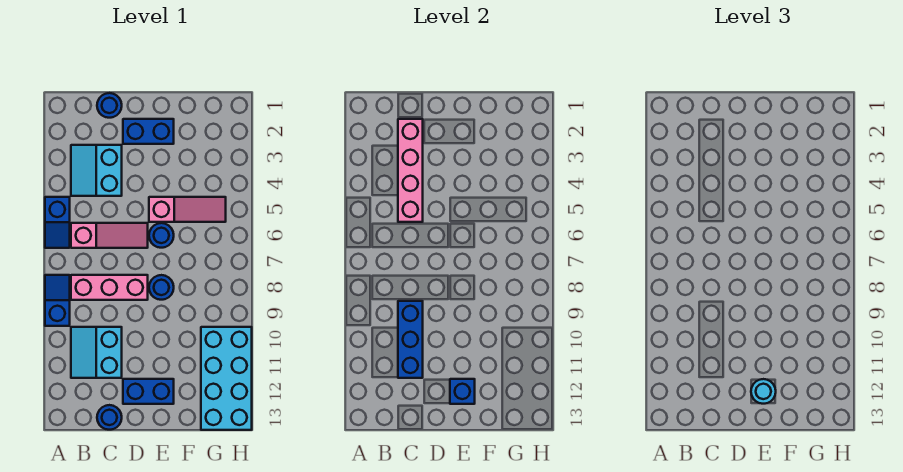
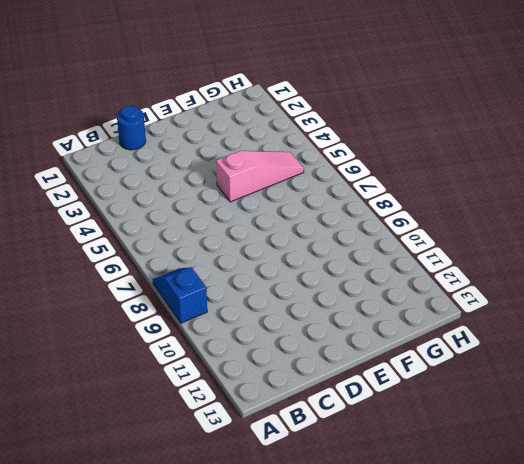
none -> blue 1x2 slope [45,197,70,248]
none -> cyan 2x2 slope [71,145,122,196]
none -> pink 1x3 slope [71,223,148,248]

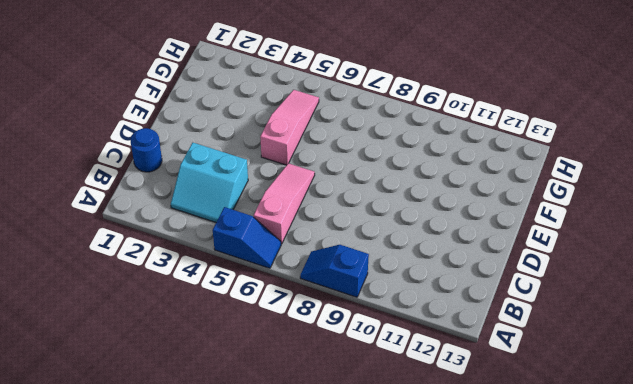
none -> pink 1x3 brick [71,275,148,300]
none -> cyan 2x2 slope [71,327,122,378]
none -> blue 1x1 round brick [97,405,122,430]

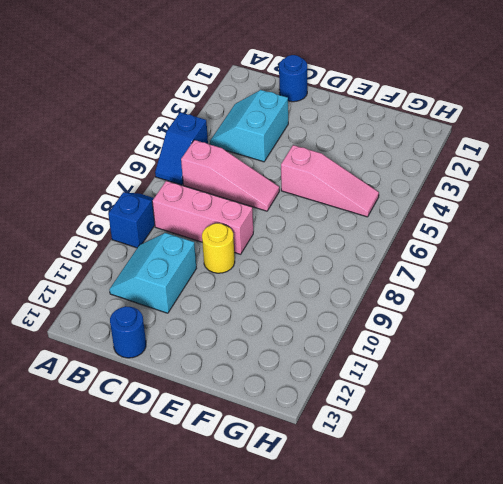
yellow 1x1 round brick [202,223,235,273] -> none
none -> blue 1x2 brick [123,119,174,144]
none -> blue 1x2 brick [123,379,174,404]
none -> blue 1x1 round brick [149,223,174,248]

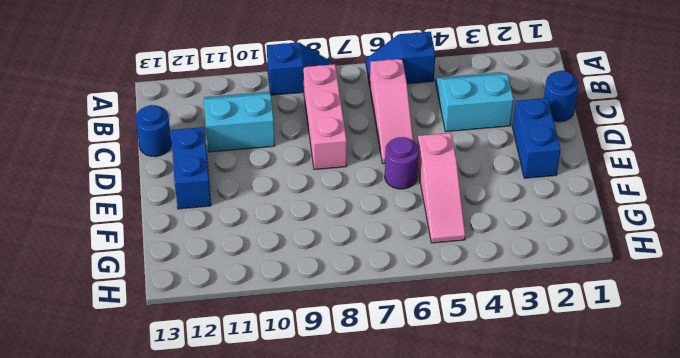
purple 1x1 round brick [385,137,419,189] -> blue 1x1 round brick [149,223,174,248]
none -> blue 1x1 round brick [149,275,174,300]
none -> cyan 2x4 brick [201,327,252,430]
none -> pink 1x4 brick [398,119,423,222]

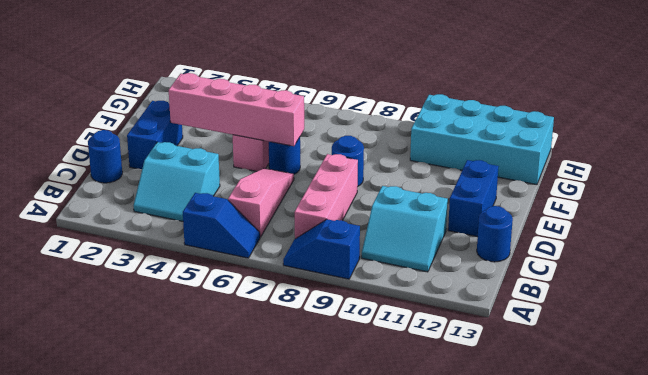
pink 1x4 brick [169,73,304,146] -> pink 1x4 brick moved to [398,119,423,222]
none -> blue 1x3 brick [398,301,423,378]
none -> blue 1x1 brick [450,379,475,404]
none -> cyan 1x1 round brick [751,379,776,404]

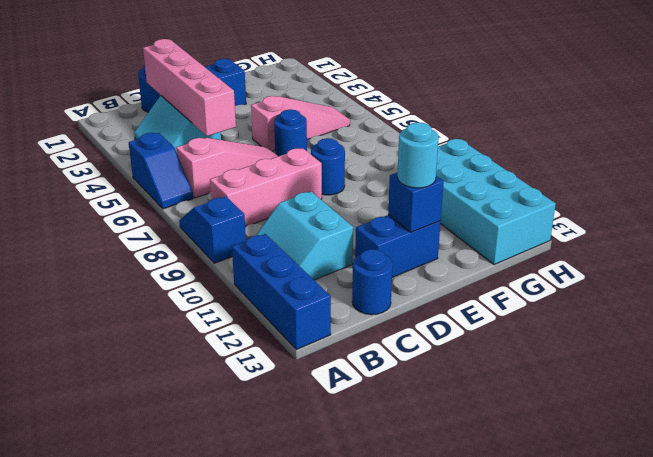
blue 1x3 brick [232,234,331,350] -> blue 1x3 brick moved to [398,301,423,378]

